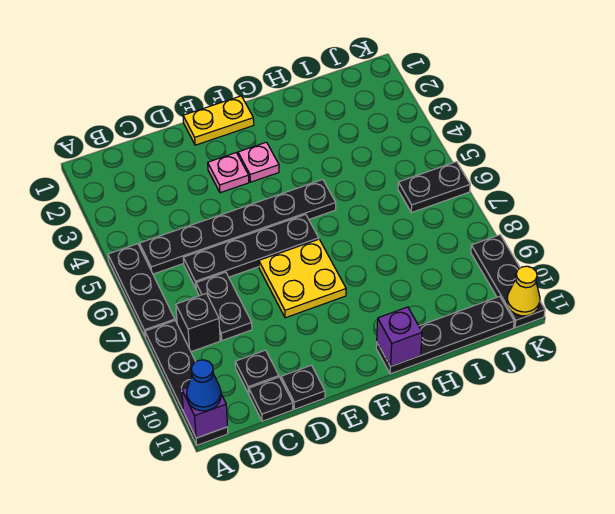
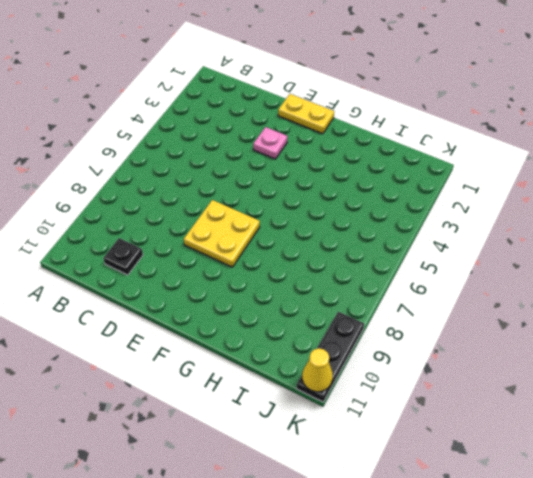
none -> black 1x3 plate [108,244,175,336]
none -> black 1x4 plate [145,321,228,445]
none -> black 1x6 plate [139,180,336,274]

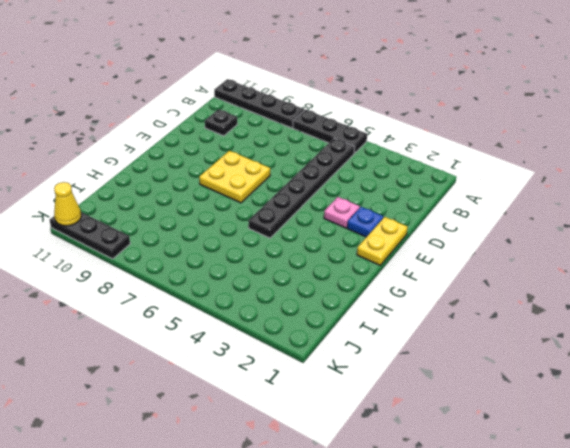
blue 1x1 plate [347,207,383,237] -> none
none -> black 1x1 brick [176,294,220,352]
none -> black 1x4 plate [183,214,319,288]
none -> black 1x2 plate [196,272,252,340]

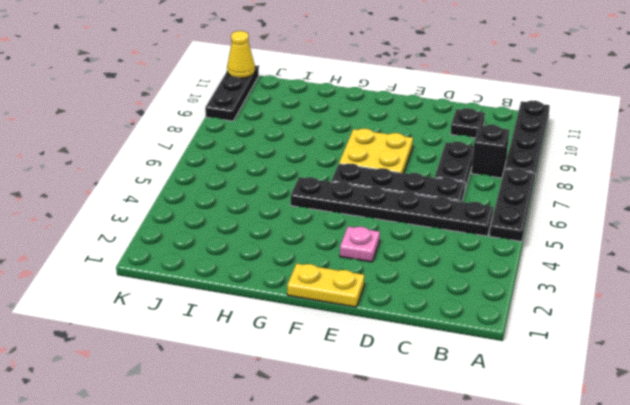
none -> black 1x1 plate [249,377,293,421]
none -> black 1x1 plate [281,365,325,409]
none -> pink 1x1 plate [238,142,279,182]

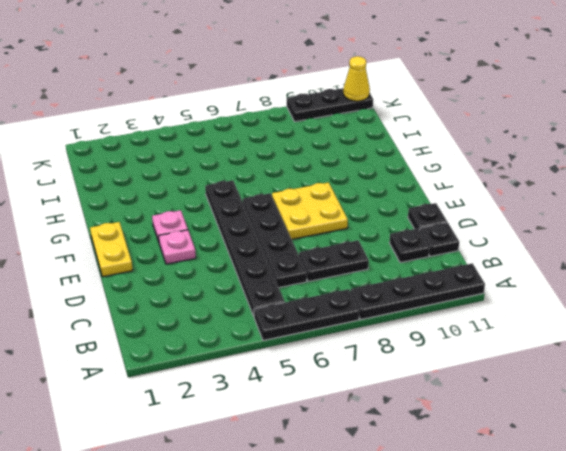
none -> black 1x1 brick [176,294,220,352]
none -> black 1x4 plate [376,296,514,374]
none -> black 1x2 plate [398,162,470,213]

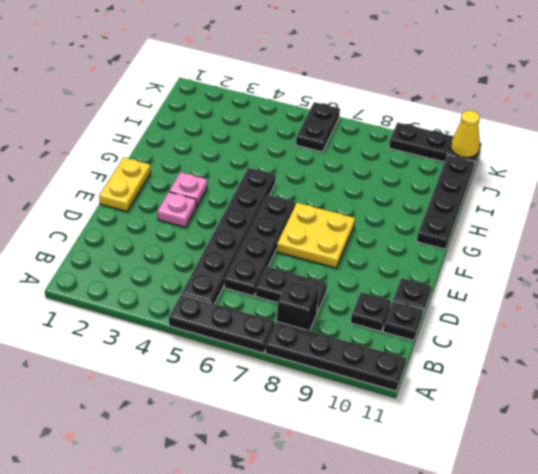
none -> purple 1x1 brick [182,387,227,438]
none -> purple 1x1 brick [377,307,422,366]
none -> blue 1x1 cone [187,360,221,411]

